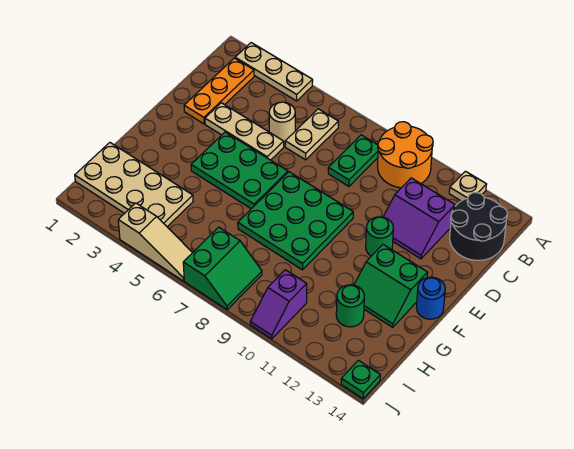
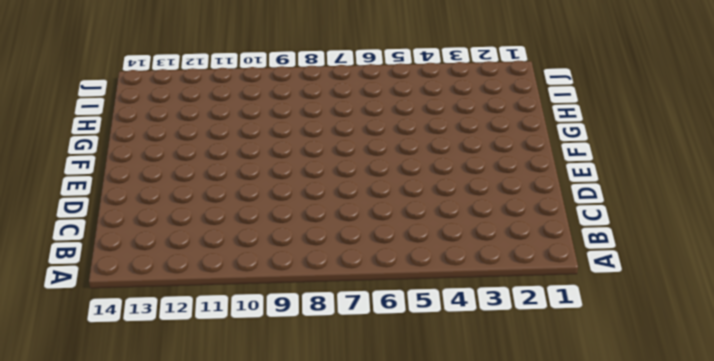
none -> tan 1x3 plate [235,43,313,101]
none -> orange 2x2 round brick [377,122,433,188]
none -> tan 1x1 plate [449,171,487,201]

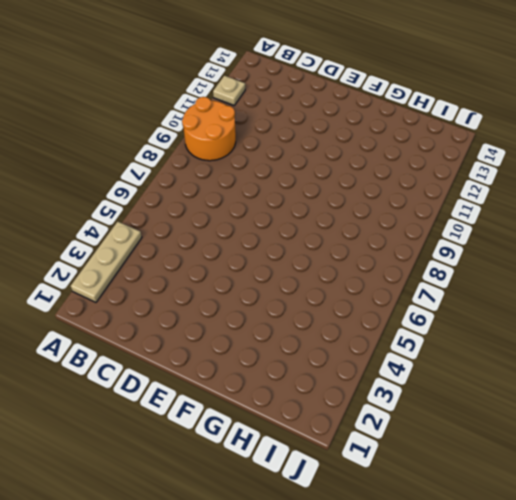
none -> orange 1x3 plate [184,58,254,124]
none -> tan 1x2 plate [285,109,338,160]
none -> green 1x2 plate [328,135,378,186]

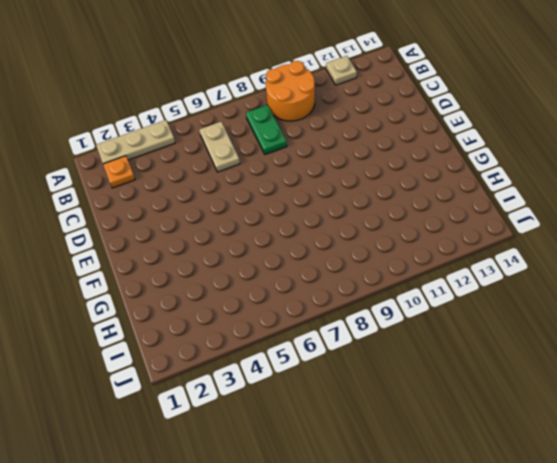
orange 1x1 plate [103,156,135,188] -> orange 1x3 plate [184,58,254,124]
none -> black 2x2 round brick [450,193,507,260]
none -> tan 1x1 round brick [269,102,295,143]
none -> purple 2x2 slope [383,178,455,259]

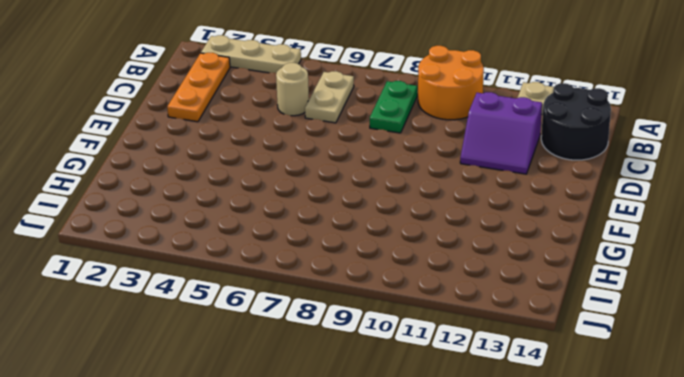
none -> tan 1x3 plate [205,103,284,160]
none -> green 2x3 plate [191,132,288,209]
none -> green 3x3 plate [238,172,353,270]

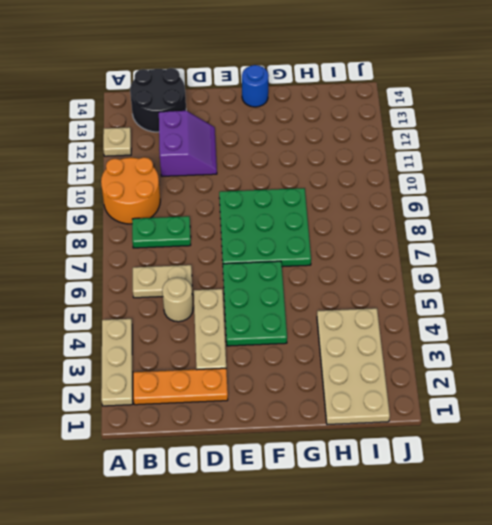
none -> green 1x1 round brick [366,217,393,256]
none -> green 2x2 slope [354,245,428,327]
none -> green 1x1 round brick [336,285,364,327]

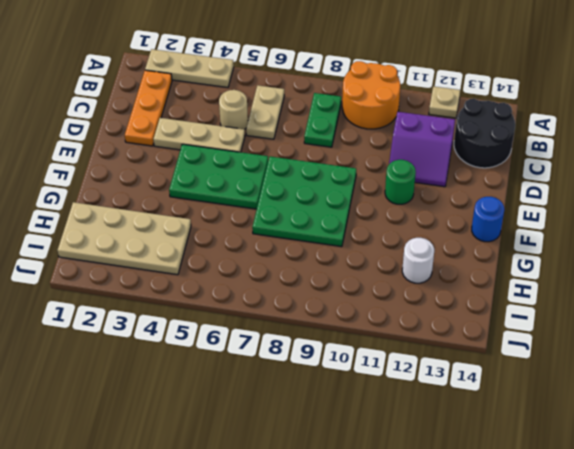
white 1x1 round brick [402,238,434,283] -> green 1x1 round brick [336,285,364,327]
none -> green 2x2 slope [354,245,428,327]
none -> green 2x2 slope [183,227,262,310]
none -> purple 1x2 slope [250,270,307,339]

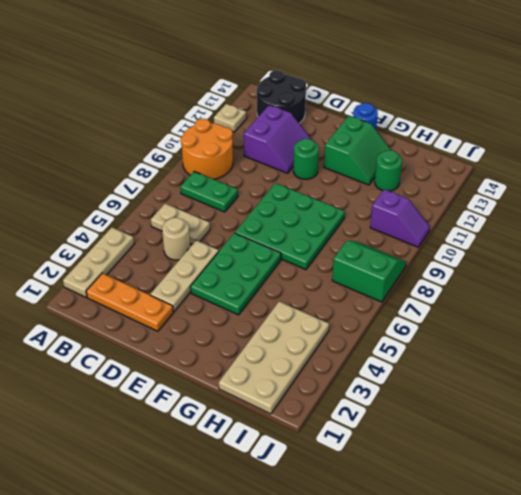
none -> tan 1x3 slope [118,203,192,281]
none -> green 1x1 plate [341,360,380,399]

